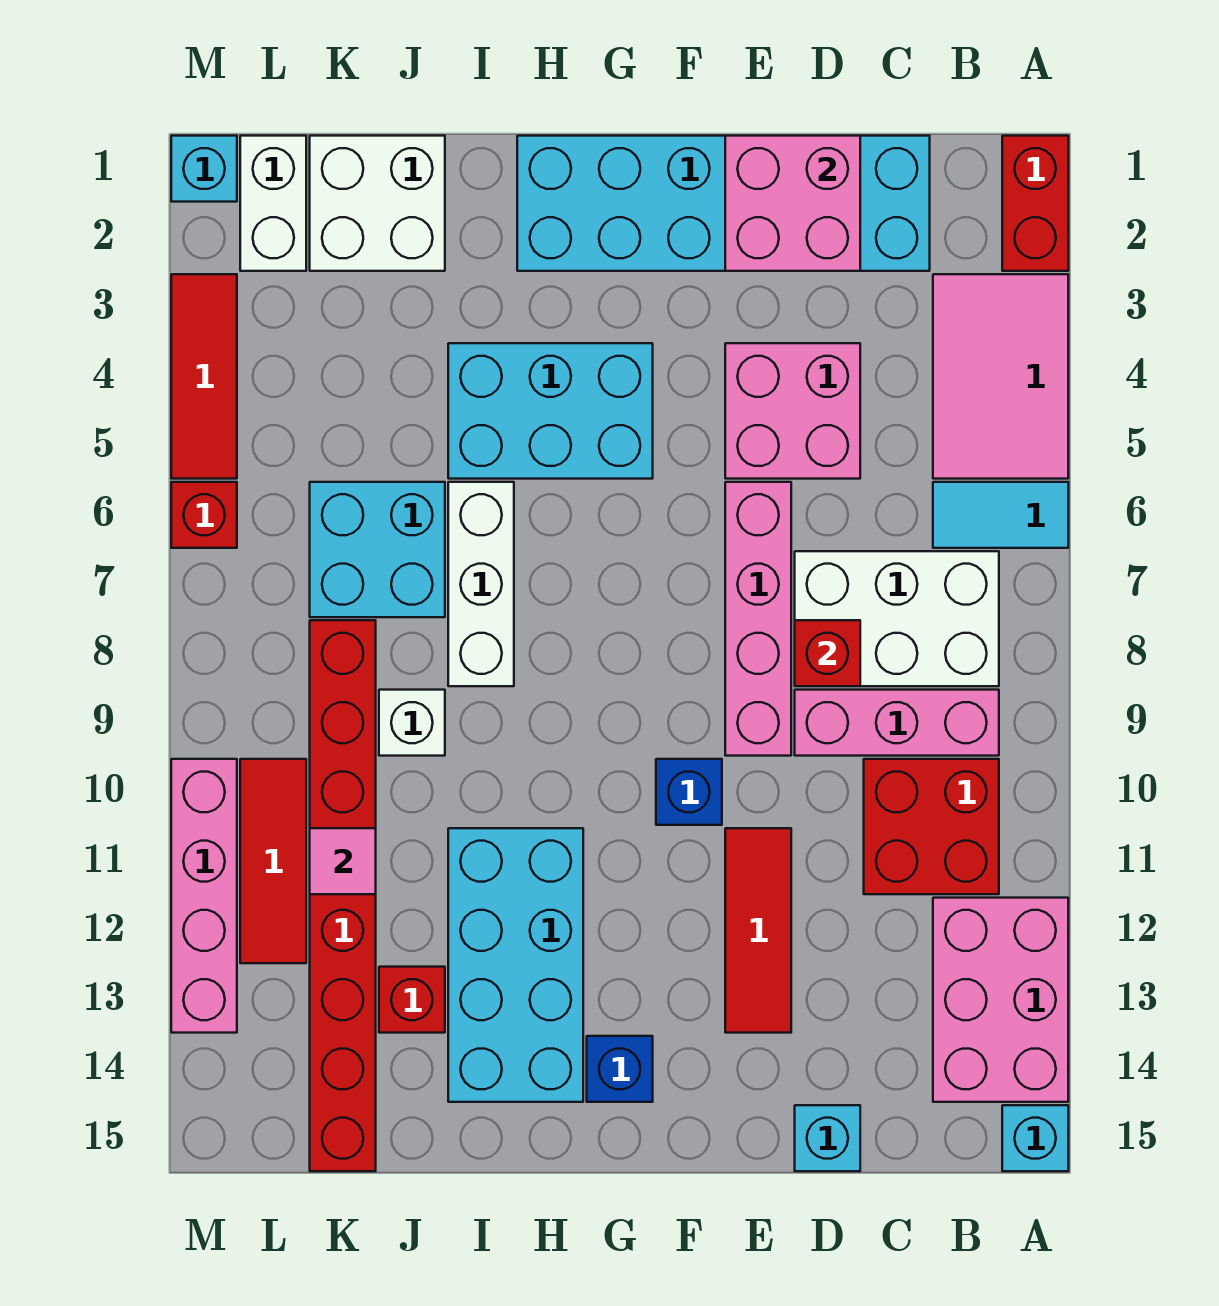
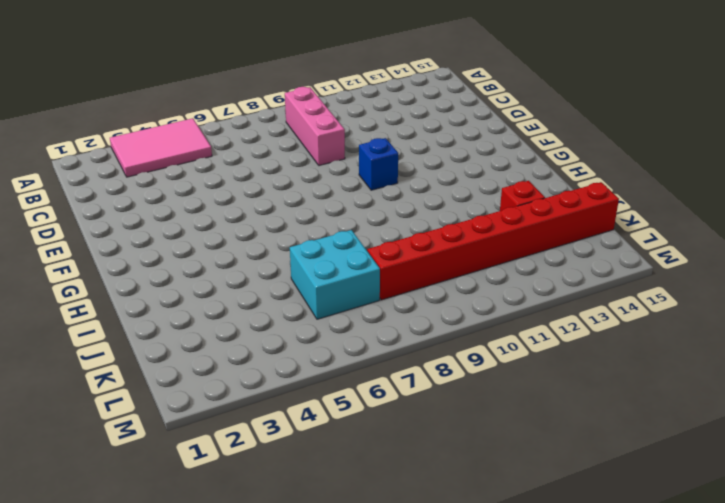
none -> red 1x2 brick [1002,136,1068,271]
none -> cyan 1x2 tile [933,482,1068,548]
none -> pink 2x3 brick [933,898,1068,1102]
none -> cyan 1x1 brick [1002,1105,1068,1171]

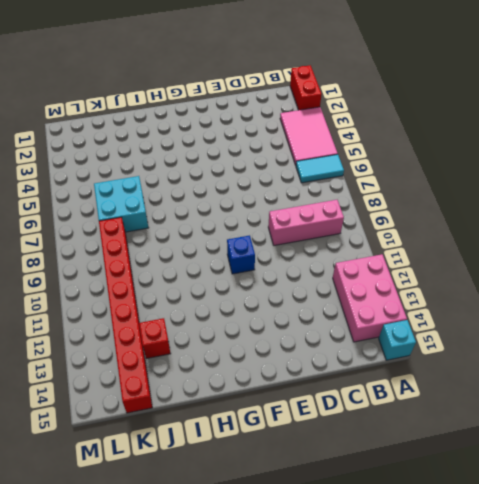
none -> white 2x3 brick [795,551,999,686]
none -> red 2x2 brick [864,759,999,894]
none -> cyan 2x6 brick [517,136,930,271]
none -> pink 2x2 brick [725,343,860,479]

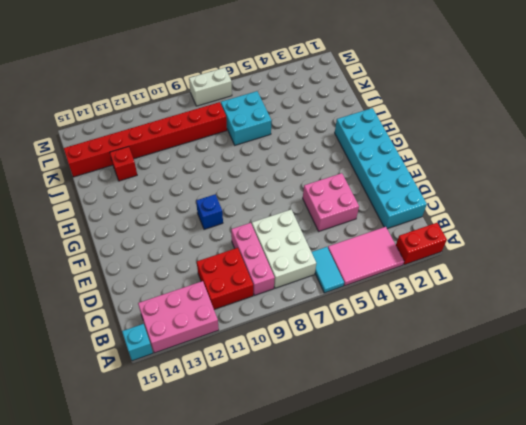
white 1x2 brick [189,68,232,106] -> white 1x2 brick moved to [240,136,306,271]
none -> cyan 1x1 brick [795,1105,860,1171]
none -> pink 1x4 brick [725,482,791,756]
none -> red 1x3 tile [725,828,791,1033]
none -> cyan 2x3 brick [448,343,653,479]

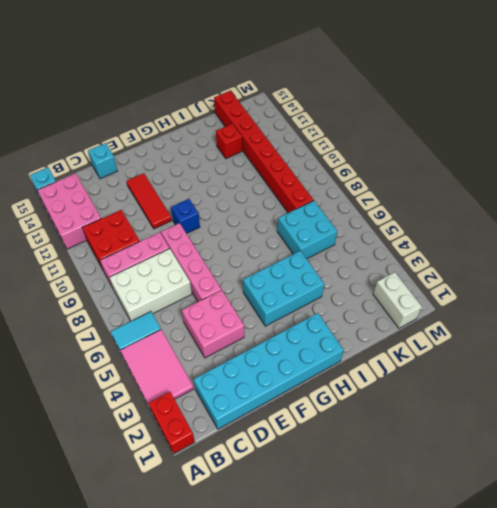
none -> blue 1x1 brick [587,1036,653,1102]
none -> cyan 2x4 brick [448,828,583,1102]
none -> white 1x3 brick [448,482,514,686]
none -> white 2x2 brick [310,136,445,271]

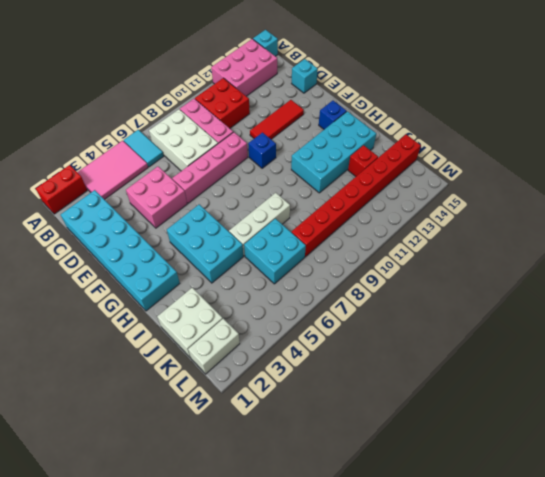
none -> white 1x1 brick [379,690,445,756]
none -> red 1x3 tile [240,759,306,963]
none -> cyan 1x1 brick [171,136,237,202]
none -> red 1x3 tile [171,274,237,479]

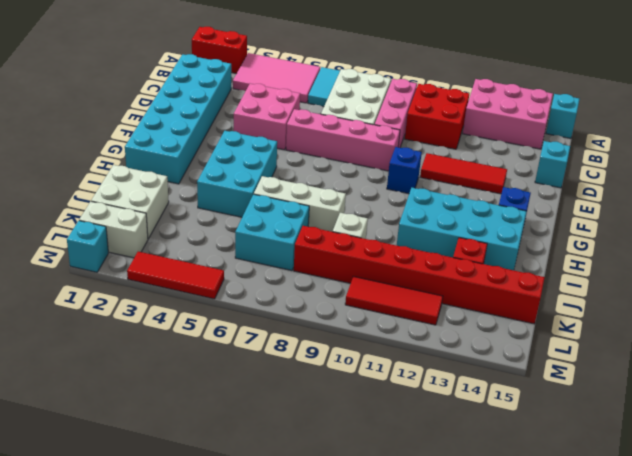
none -> red 1x1 brick [171,482,237,548]
none -> pink 1x4 brick [171,759,237,1033]
none -> pink 2x2 brick [725,136,860,271]
none -> red 1x1 brick [795,620,860,686]

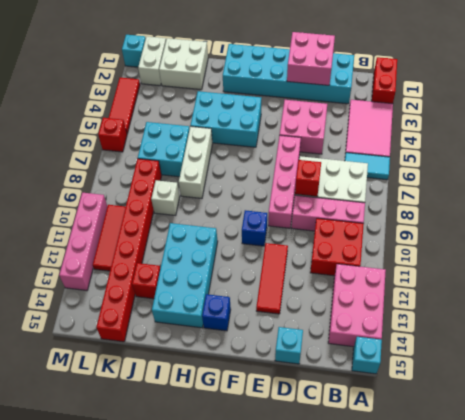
none -> pink 1x1 tile [310,828,376,894]

